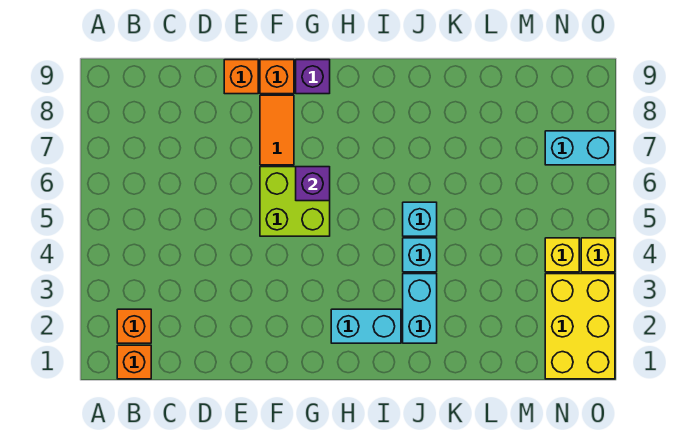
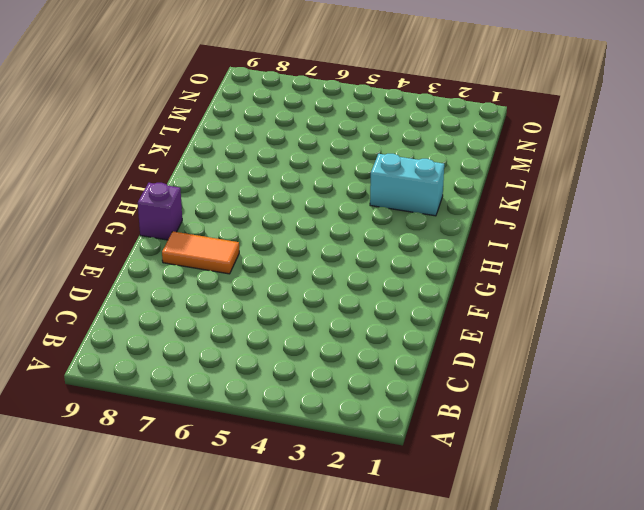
none -> orange 1x1 brick [117,345,151,379]
none -> orange 1x1 brick [117,309,151,343]
none -> orange 1x1 brick [224,60,258,94]

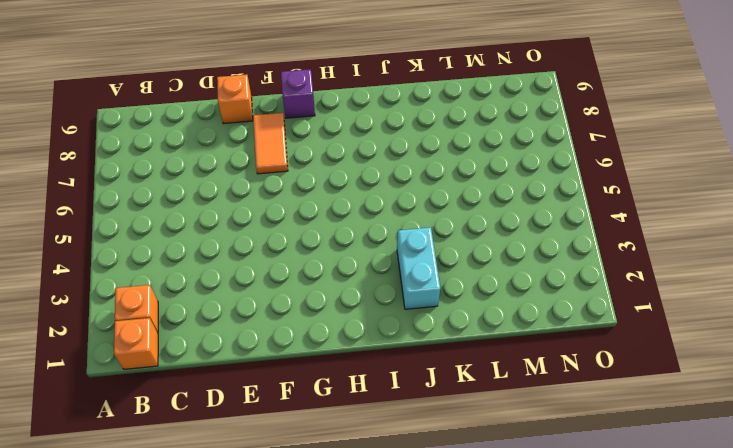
none -> lime 2x2 brick [260,167,330,236]
none -> orange 1x1 brick [260,60,294,94]
none -> cyan 1x2 brick [331,309,401,343]

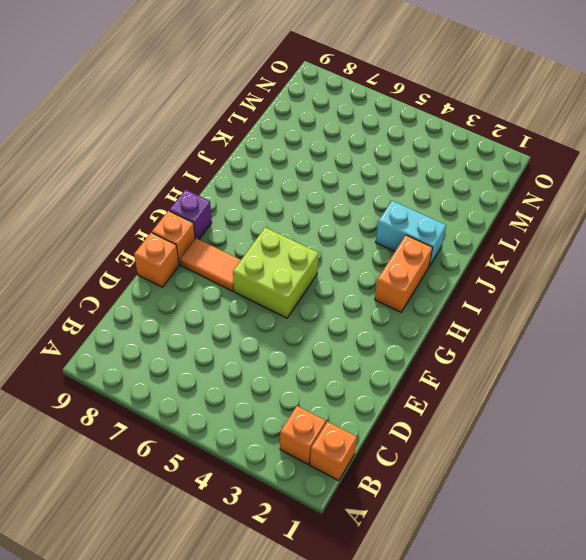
orange 1x2 brick [375,235,433,312] -> cyan 1x2 brick [331,309,401,343]
none -> cyan 1x1 brick [403,238,437,272]
none -> cyan 1x1 brick [403,202,437,236]
none -> yellow 2x3 brick [545,274,615,379]

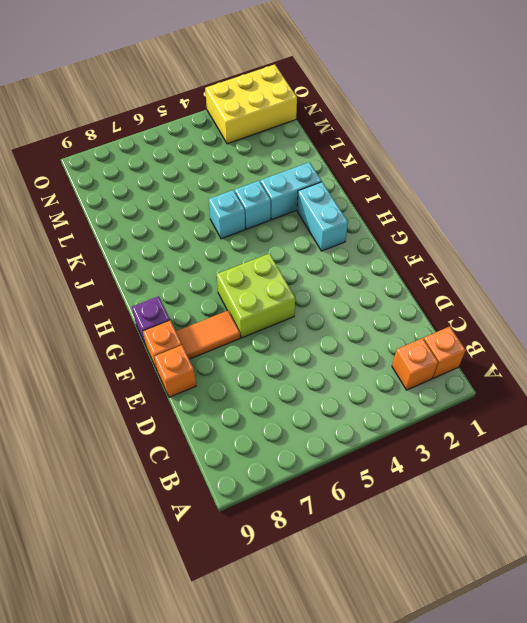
none -> yellow 1x1 brick [545,238,579,272]
none -> cyan 1x2 brick [545,131,615,165]
none -> yellow 1x1 brick [581,238,615,272]

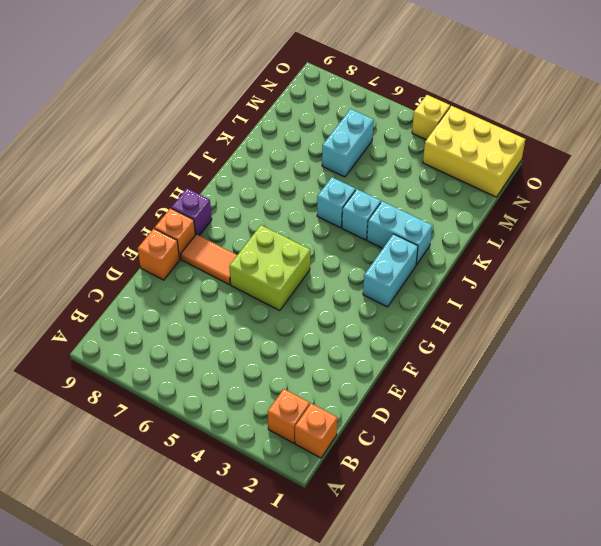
cyan 1x2 brick [322,109,374,177] -> cyan 1x2 brick moved to [545,131,615,165]
none -> yellow 1x1 brick [545,238,579,272]
none -> purple 1x1 brick [296,167,330,201]

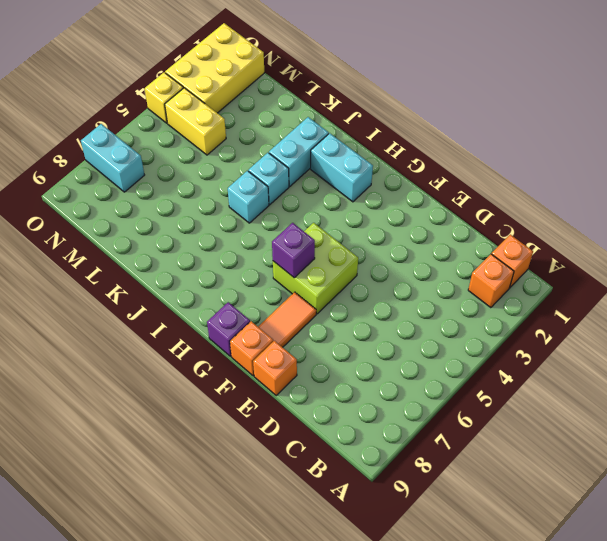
yellow 1x2 brick [165,88,226,155] -> yellow 1x1 brick [545,238,579,272]

